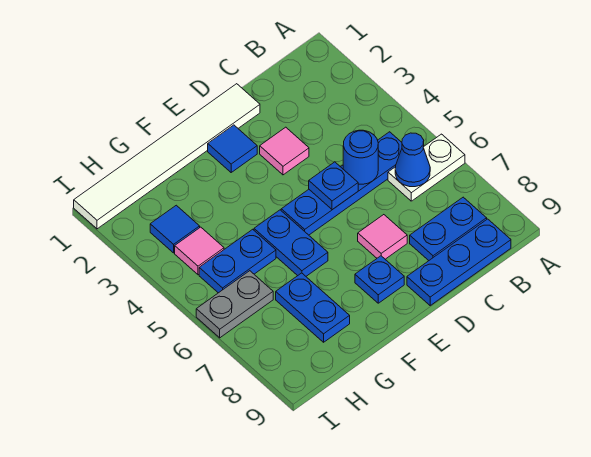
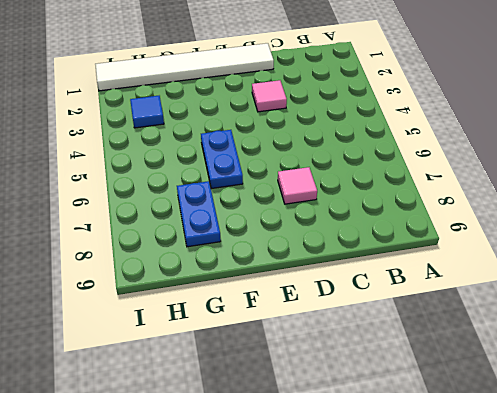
none -> white 1x2 plate [388,134,465,201]
none -> blue 1x4 plate [281,132,402,235]
none -> blue 1x2 plate [410,197,487,260]

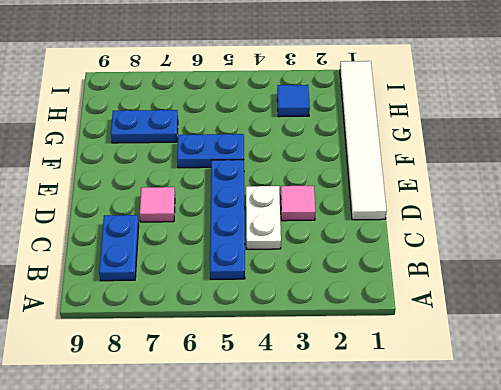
white 1x2 plate [246,186,281,249] -> white 1x2 plate moved to [388,134,465,201]
none -> blue 1x3 plate [407,219,511,305]
none -> blue 1x1 tile [208,125,257,172]
none -> blue 1x1 plate [355,256,404,303]

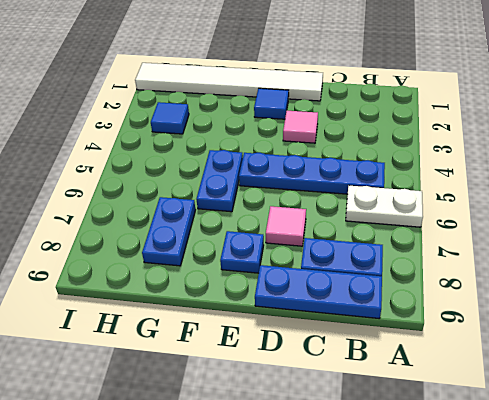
none -> blue 1x2 plate [199,229,276,293]
none -> pink 1x1 tile [175,227,224,275]
none -> grey 1x2 plate [196,271,273,338]

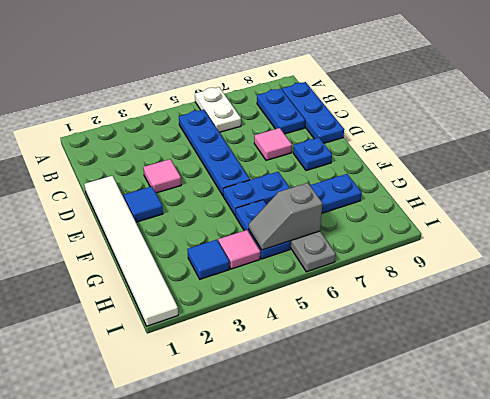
grey 1x2 slope [249,183,322,250] -> none
none -> blue 1x1 cone [395,133,430,187]
none -> blue 1x1 round brick [343,130,378,184]
none -> blue 1x1 plate [309,162,358,210]

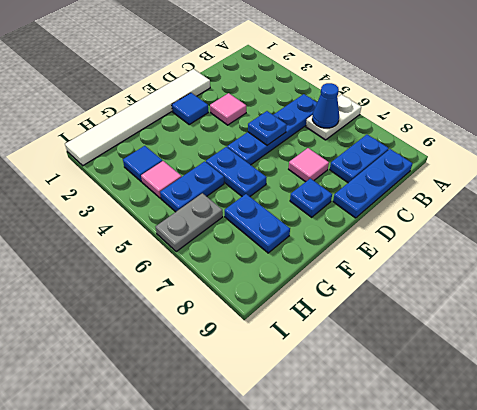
none -> blue 1x1 round brick [343,130,378,184]

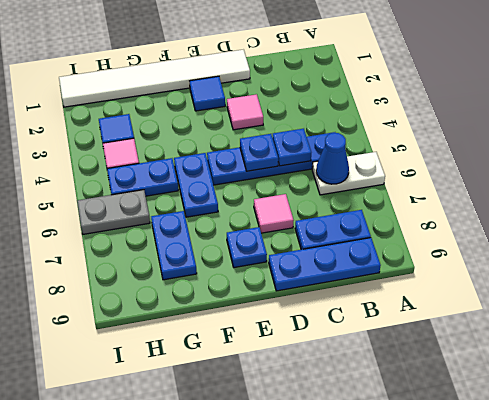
blue 1x1 plate [273,129,311,166] -> blue 1x1 round brick [343,130,378,184]

